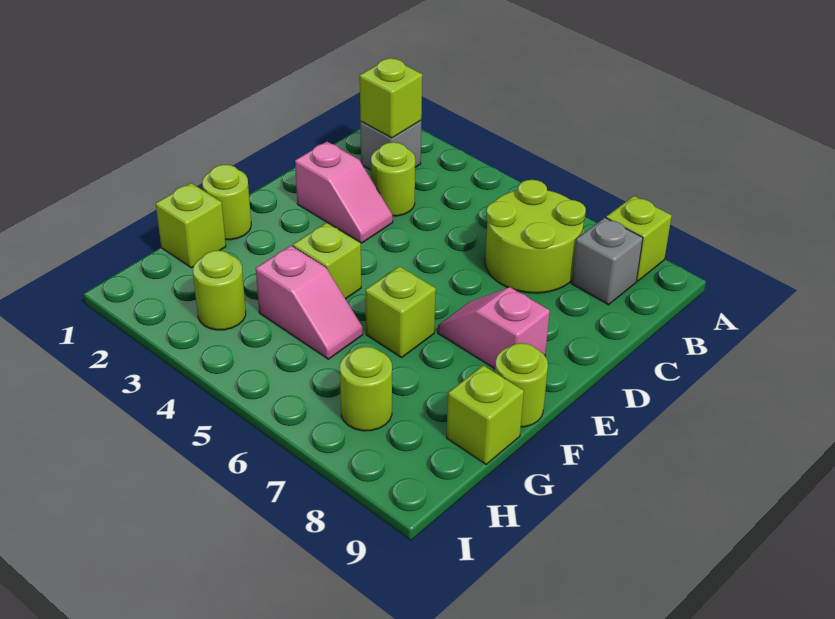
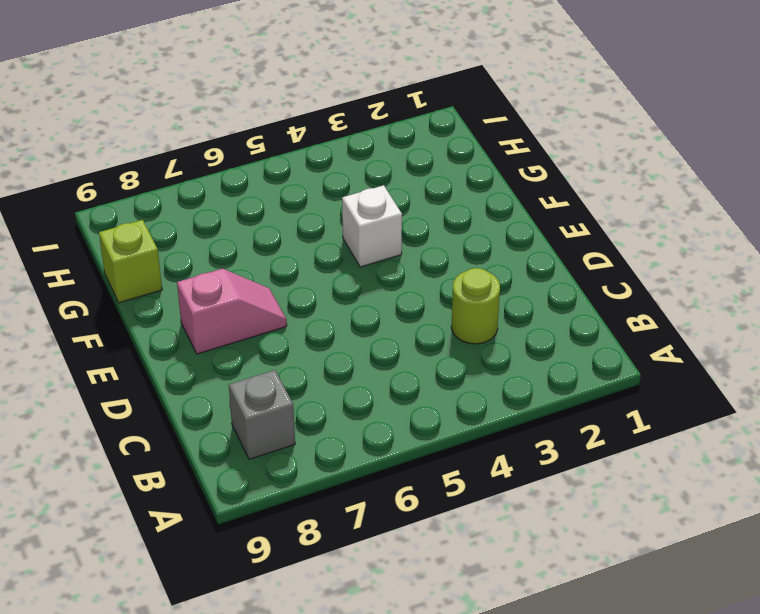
white 1x1 brick [342,185,402,267] -> lime 1x1 brick [293,223,361,299]
none -> lime 1x1 brick [606,196,672,281]
none -> grey 1x1 brick [360,121,421,170]
none -> lime 2x2 round brick [485,180,586,293]

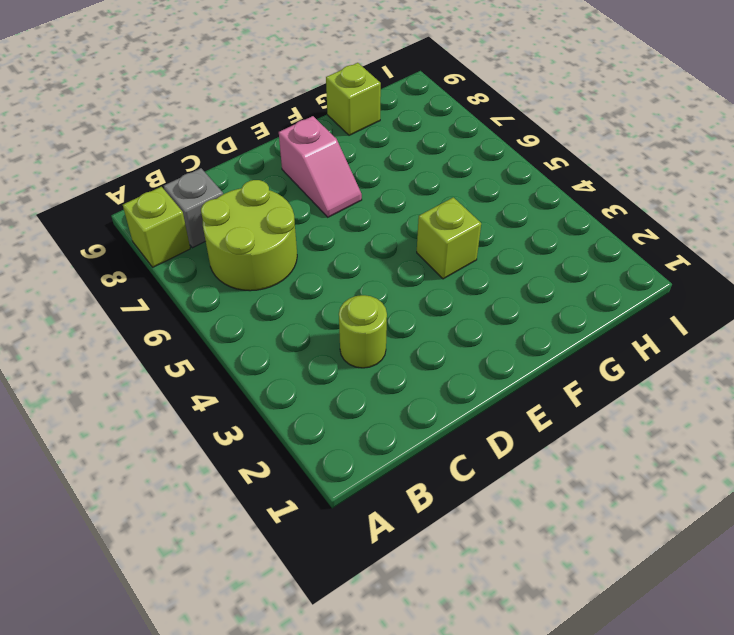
none -> grey 1x1 brick [360,121,421,170]
none -> pink 1x2 slope [295,142,393,243]
none -> lime 1x1 round brick [202,165,251,240]

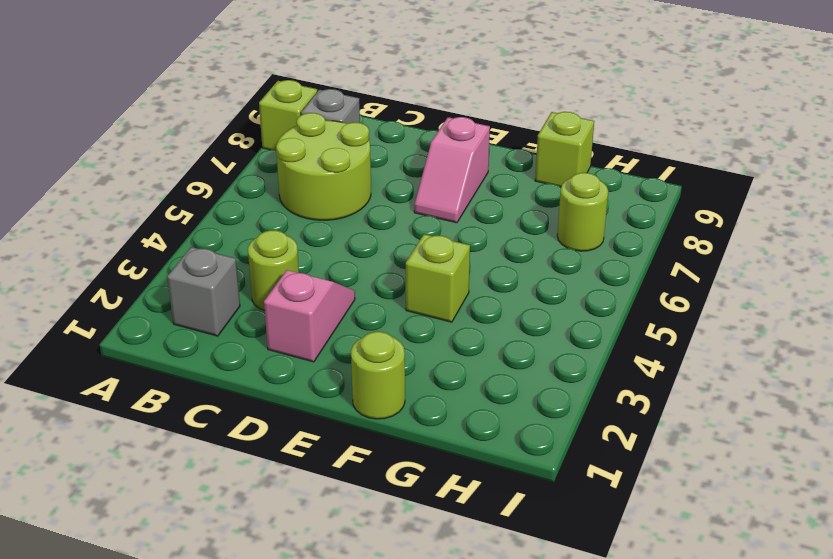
none -> lime 1x1 brick [365,266,436,358]
none -> lime 1x1 round brick [495,343,548,427]
none -> lime 1x1 brick [156,183,226,268]

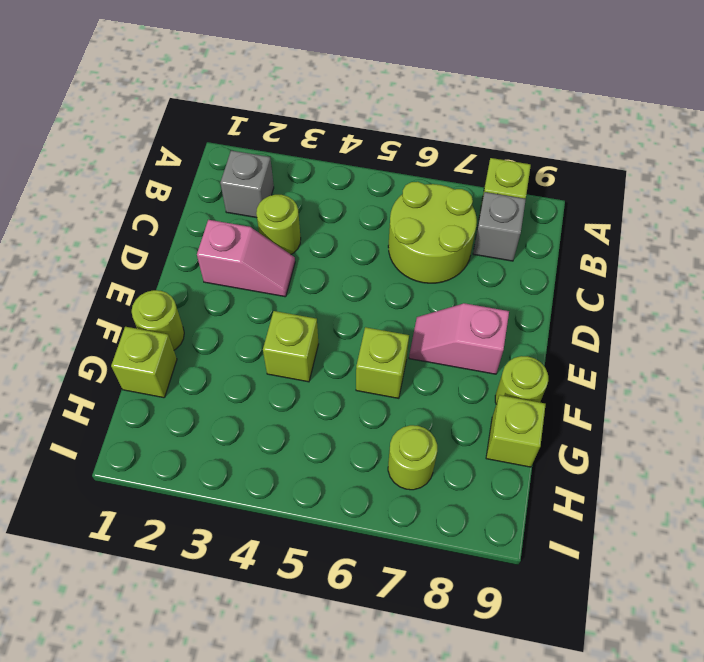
none -> pink 1x2 slope [256,246,363,359]
none -> lime 1x1 round brick [193,250,246,330]
none -> lime 1x1 brick [360,58,422,138]

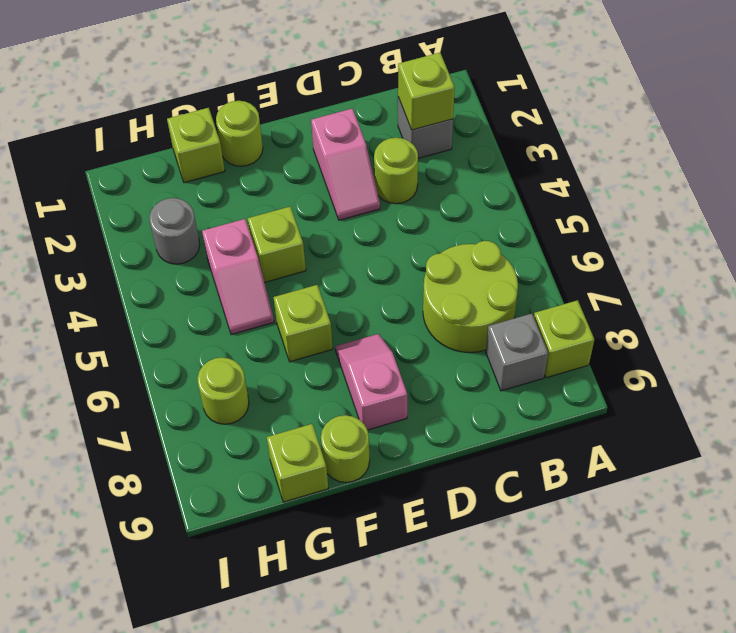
grey 1x1 round brick [149,198,200,264] -> lime 1x1 round brick [193,250,246,330]

